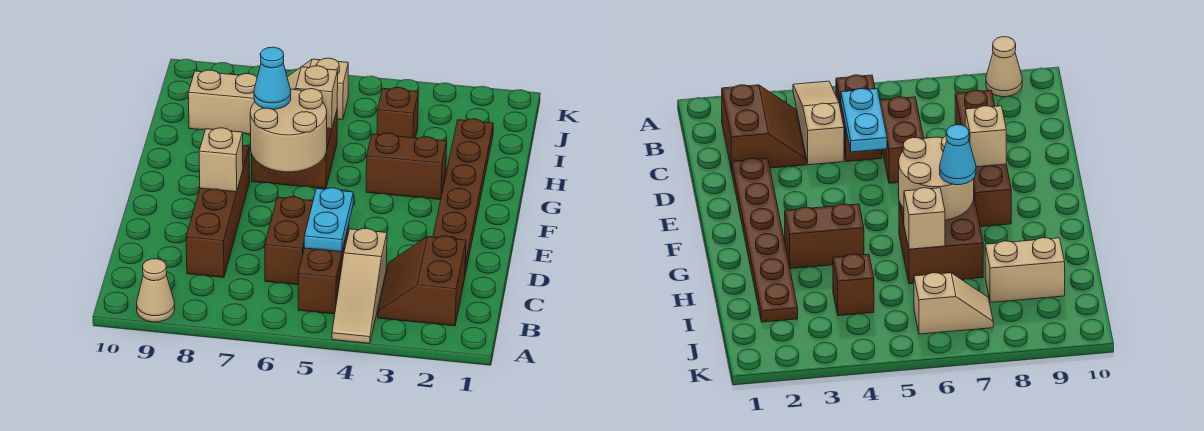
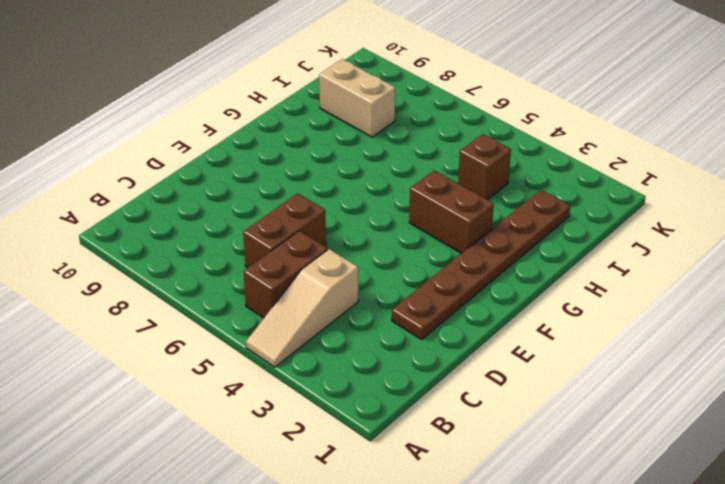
none -> tan 1x1 cone [137,259,175,322]
none -> brown 2x2 slope [378,236,466,326]
none -> brown 1x4 brick [186,146,250,277]

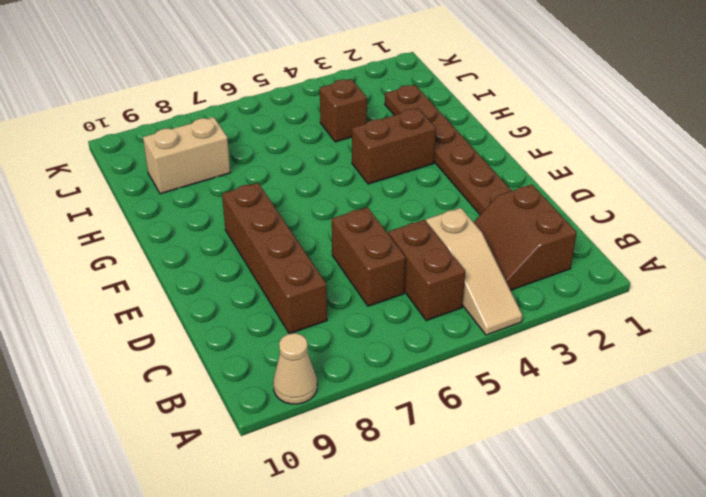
none -> brown 2x2 brick [251,111,337,189]
none -> tan 1x2 slope [287,58,348,120]
none -> cyan 1x2 plate [304,188,353,252]

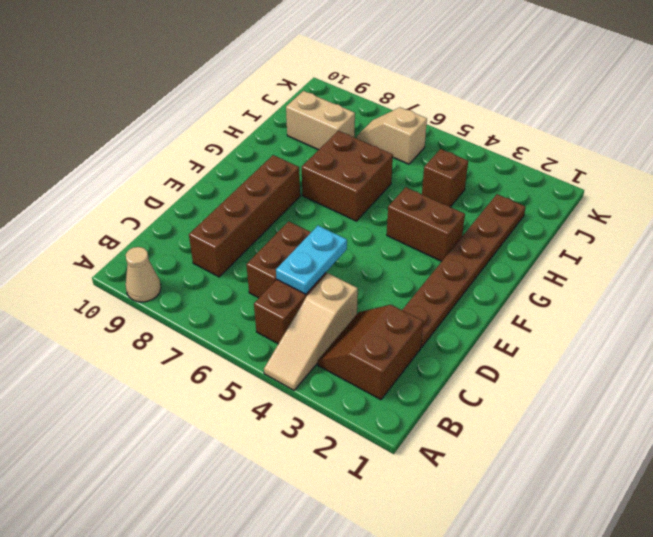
none -> tan 1x1 brick [199,128,243,192]
none -> tan 2x2 round brick [250,89,327,172]
none -> tan 1x1 brick [296,66,338,129]

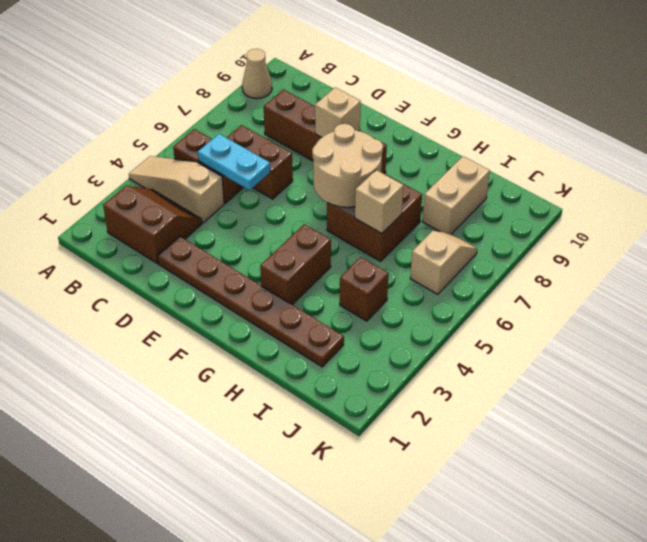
none -> cyan 1x1 cone [254,47,291,109]

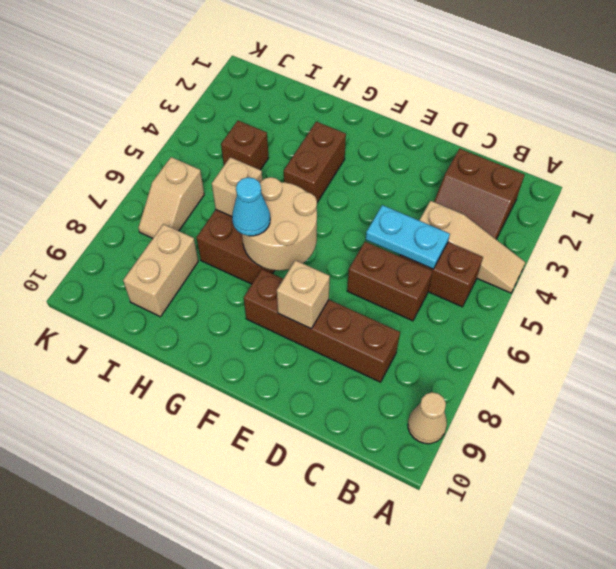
none -> brown 1x6 plate [433,119,493,274]

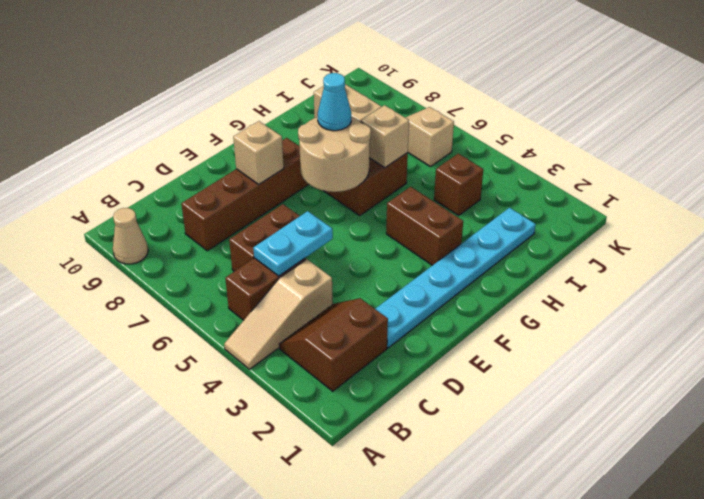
cyan 1x6 plate [375,208,536,348] -> brown 1x6 plate [433,119,493,274]

